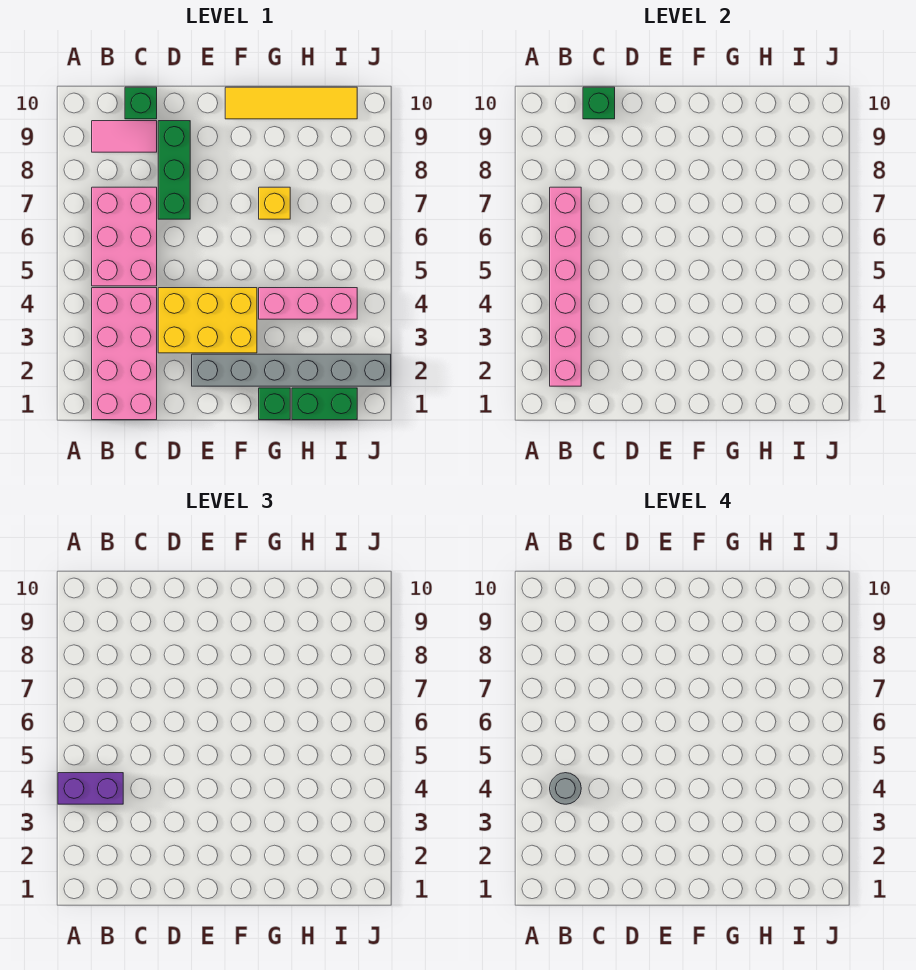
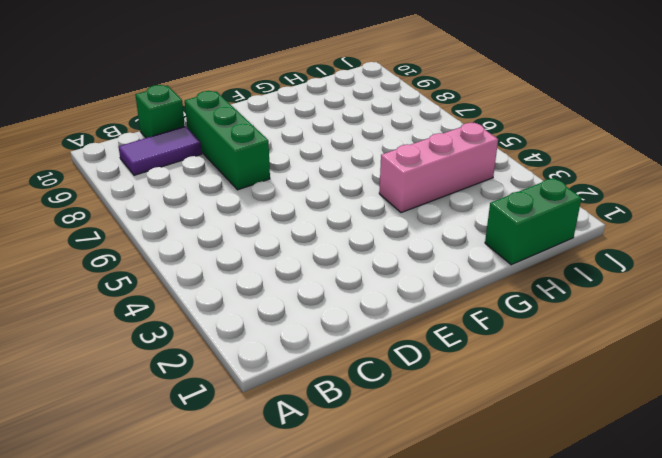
purple 1x2 tile [119,126,202,175] -> pink 1x2 tile [92,121,157,152]
none -> pink 2x4 brick [92,288,157,420]
none -> pink 2x3 brick [92,187,157,286]
none -> yellow 2x3 brick [158,288,257,353]

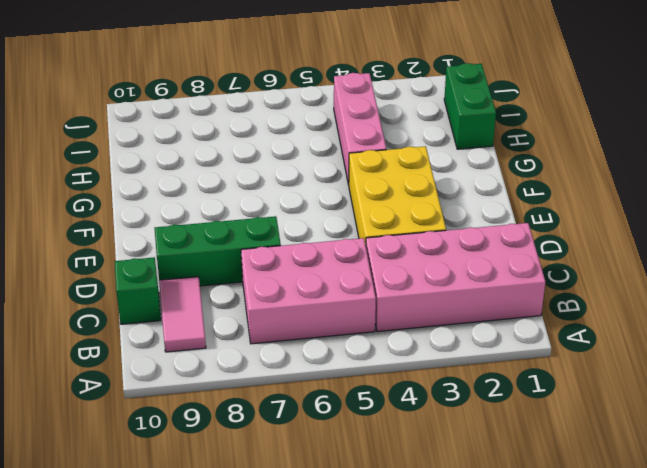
none -> grey 1x6 brick [192,354,391,386]
none -> yellow 1x4 tile [225,87,357,119]
none -> green 1x1 brick [259,388,290,420]

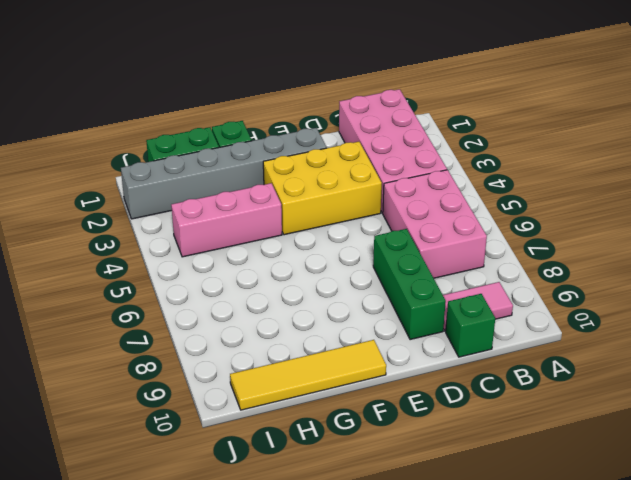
none -> yellow 1x1 brick [259,187,290,219]
none -> pink 1x6 brick [550,187,581,386]
none -> green 1x1 brick [583,87,615,119]

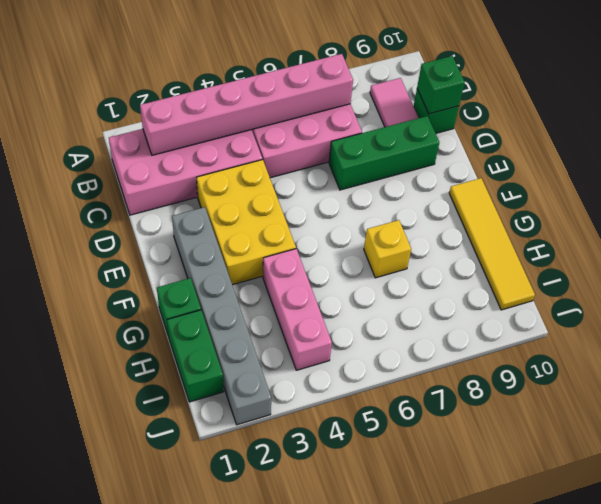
none -> purple 1x2 brick [58,773,123,804]
none -> grey 1x1 round brick [550,773,581,804]

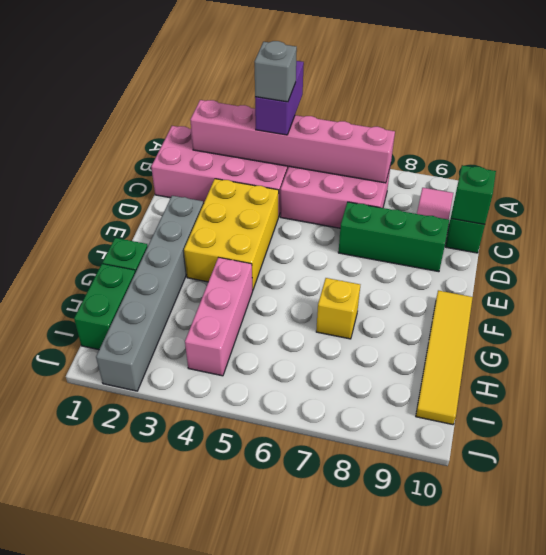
grey 1x1 brick [254,41,297,102] -> grey 1x1 round brick [550,773,581,804]

